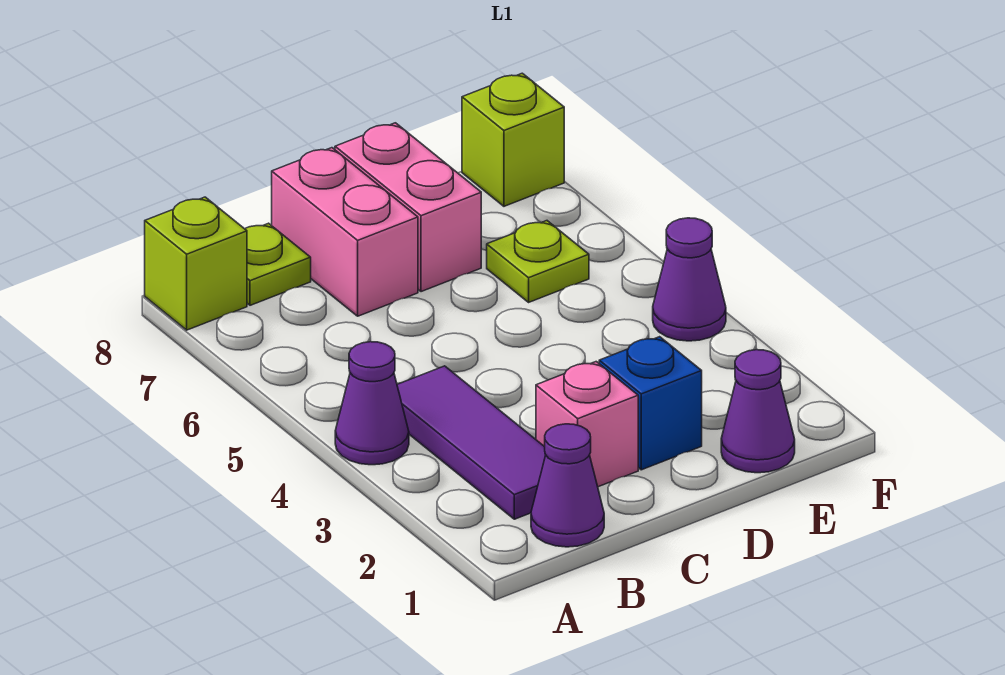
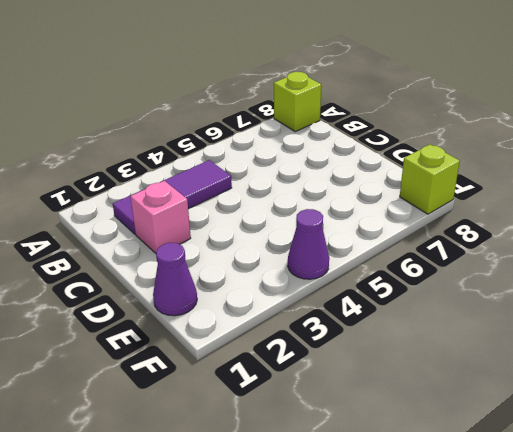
none -> purple 1x1 cone [335,342,409,465]
none -> purple 1x1 cone [531,424,604,547]
none -> lime 1x1 plate [245,223,311,305]

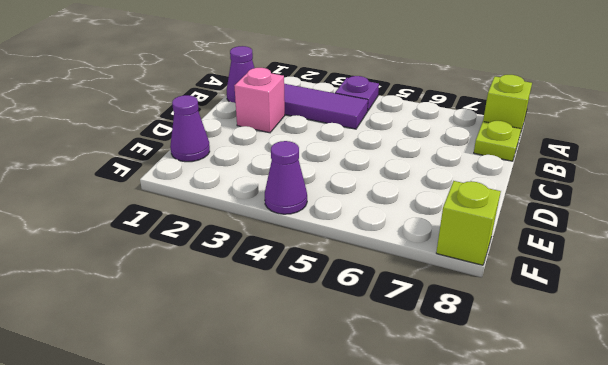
purple 1x1 plate [335,76,379,111] -> purple 1x1 cone [335,342,409,465]
none -> pink 1x2 brick [272,148,418,316]
none -> blue 1x1 brick [599,337,702,470]
none -> pink 1x2 brick [335,123,481,292]

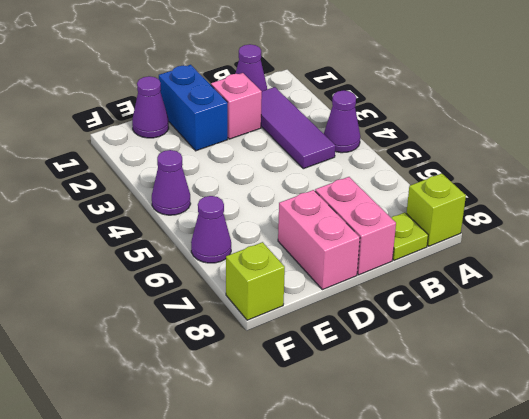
blue 1x2 brick [159,65,228,151] -> blue 1x1 brick [599,337,702,470]
purple 1x1 cone [191,196,231,263] -> none
none -> lime 1x1 plate [487,221,589,302]

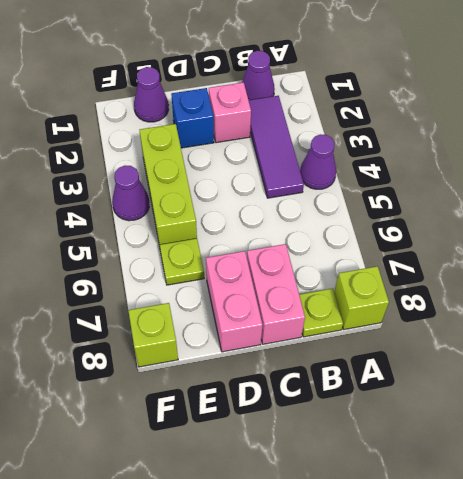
lime 1x3 brick [140,124,197,246] -> none

